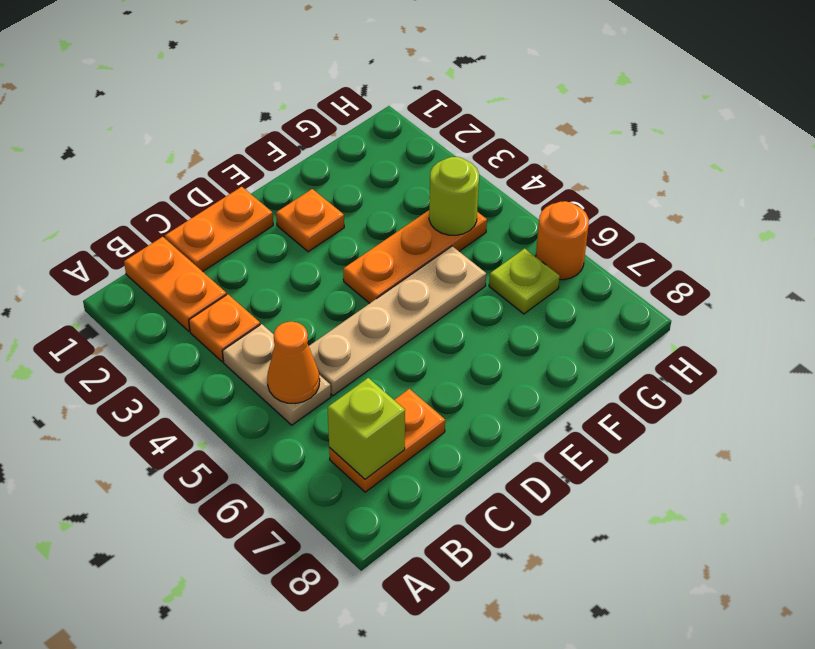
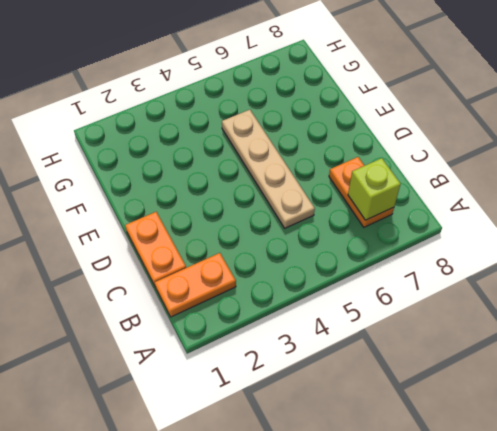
none -> orange 1x1 plate [189,294,260,362]
none -> tan 1x2 plate [222,324,331,425]
none -> orange 1x1 plate [276,189,344,252]

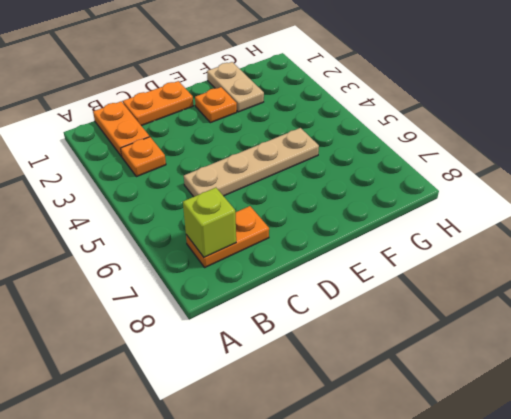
tan 1x2 plate [207,62,264,112] -> tan 1x2 plate moved to [222,324,331,425]
none -> orange 1x3 plate [343,210,487,303]
none -> lime 1x1 plate [489,249,560,314]
none -> orange 1x1 round brick [536,201,589,280]

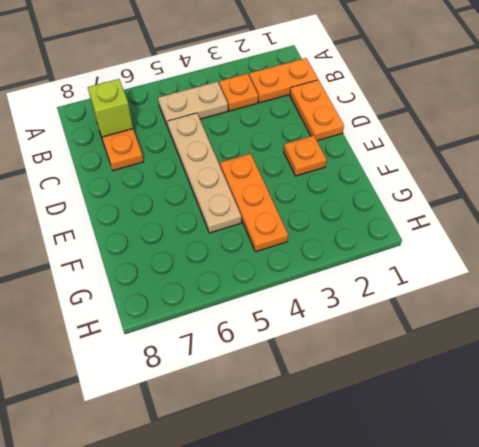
none -> lime 1x1 plate [489,249,560,314]
none -> orange 1x1 round brick [536,201,589,280]
none -> orange 1x1 cone [267,322,320,404]

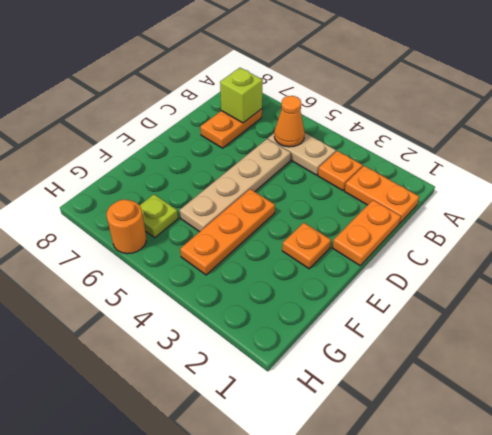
none -> lime 1x1 round brick [429,157,479,235]

